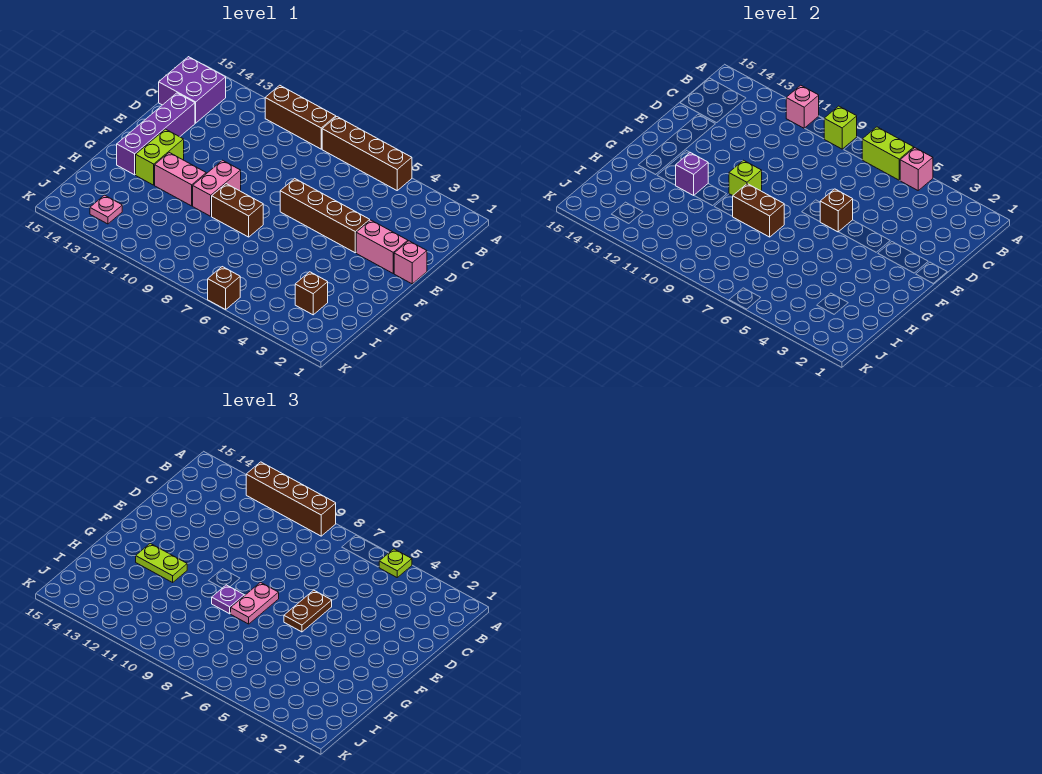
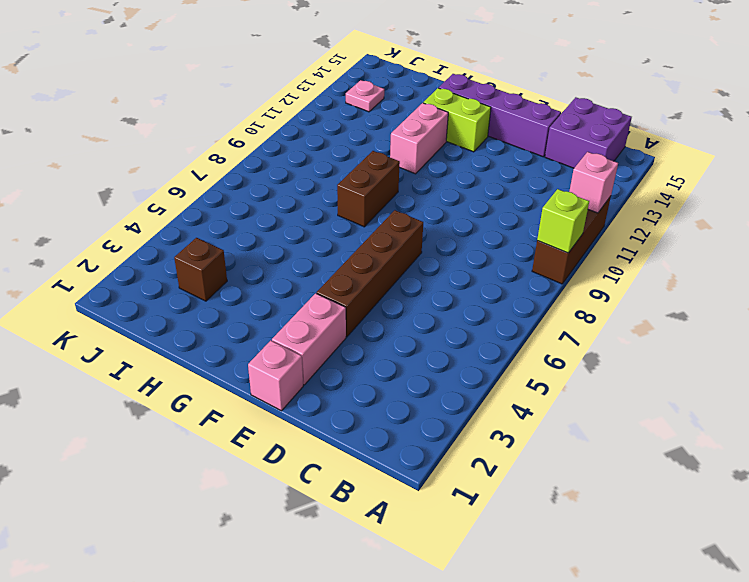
none -> brown 1x4 brick [322,117,412,190]
none -> pink 1x2 brick [193,160,241,216]
none -> brown 1x1 brick [208,267,240,309]

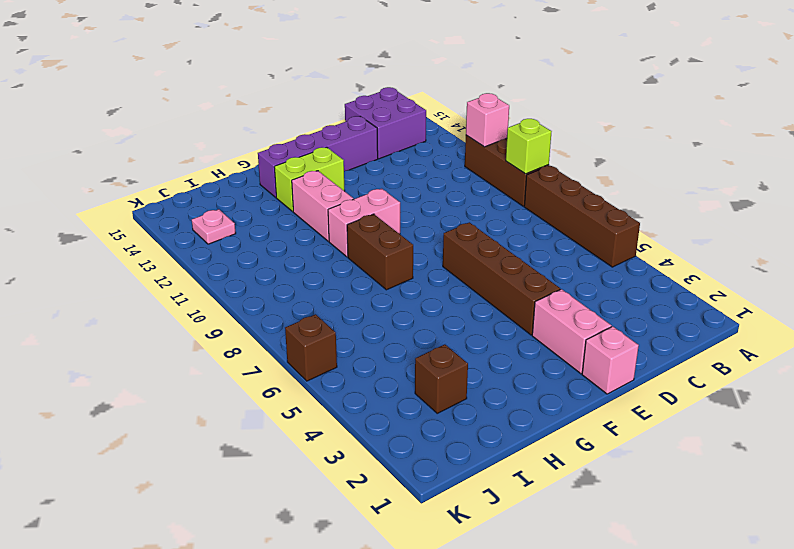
none -> pink 1x1 brick [900,148,933,190]
none -> lime 1x2 brick [862,127,914,180]
none -> brown 1x1 brick [820,189,853,232]

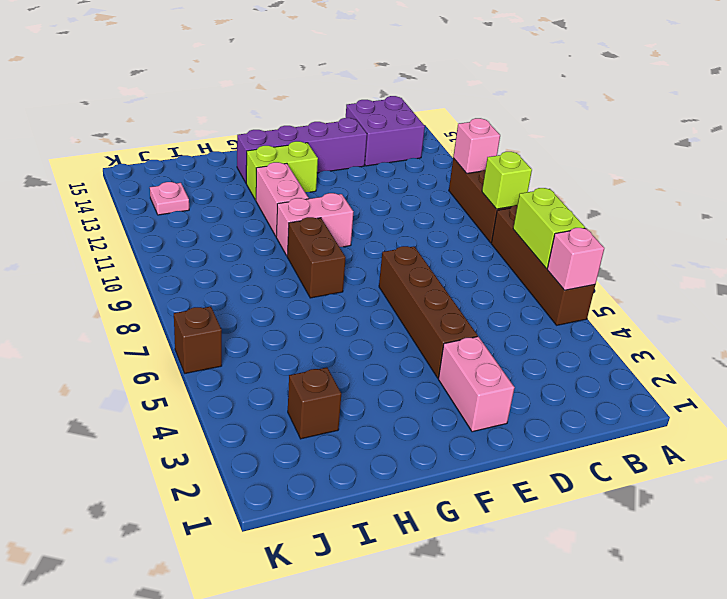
none -> pink 1x1 brick [394,241,427,284]
none -> brown 1x1 brick [820,189,853,232]
none -> lime 1x1 brick [729,160,762,196]

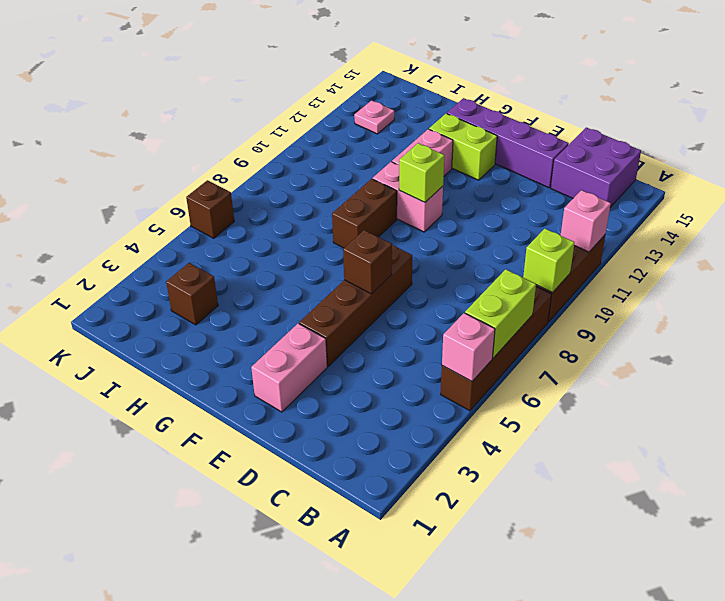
none -> pink 1x1 brick [394,241,427,284]
none -> brown 1x2 brick [732,184,784,237]
none -> purple 1x1 brick [676,153,708,195]

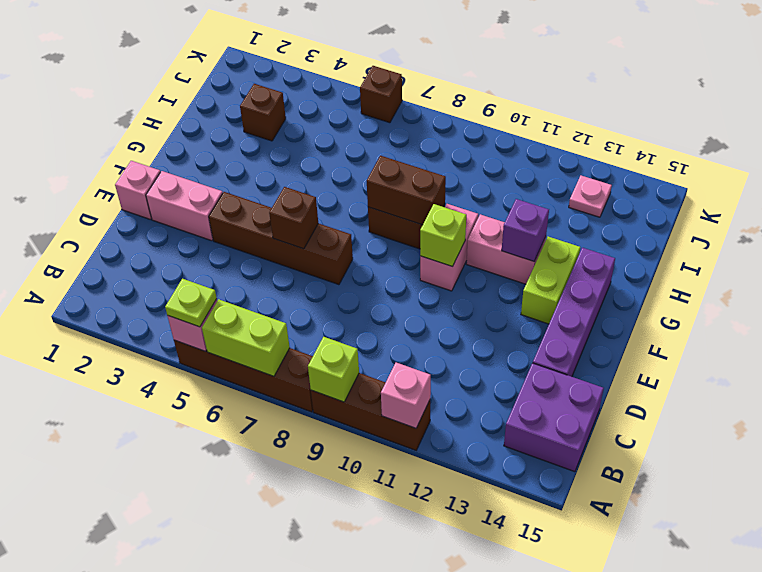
none -> brown 1x4 brick [246,462,336,536]
none -> brown 1x2 plate [284,590,332,632]
none -> pink 1x2 plate [231,582,279,624]

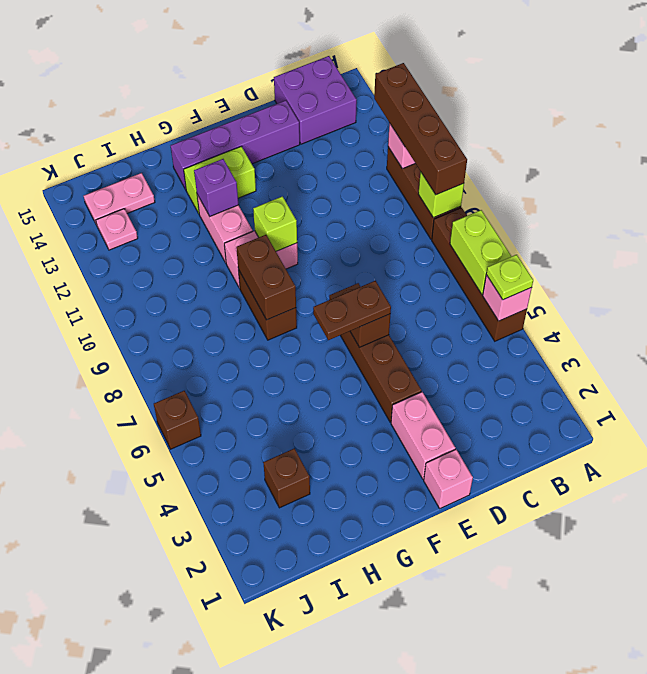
pink 1x2 plate [84,173,155,225] -> pink 1x2 plate moved to [231,582,279,624]
none -> purple 1x1 plate [212,585,244,614]
none -> lime 1x2 plate [136,543,187,582]

